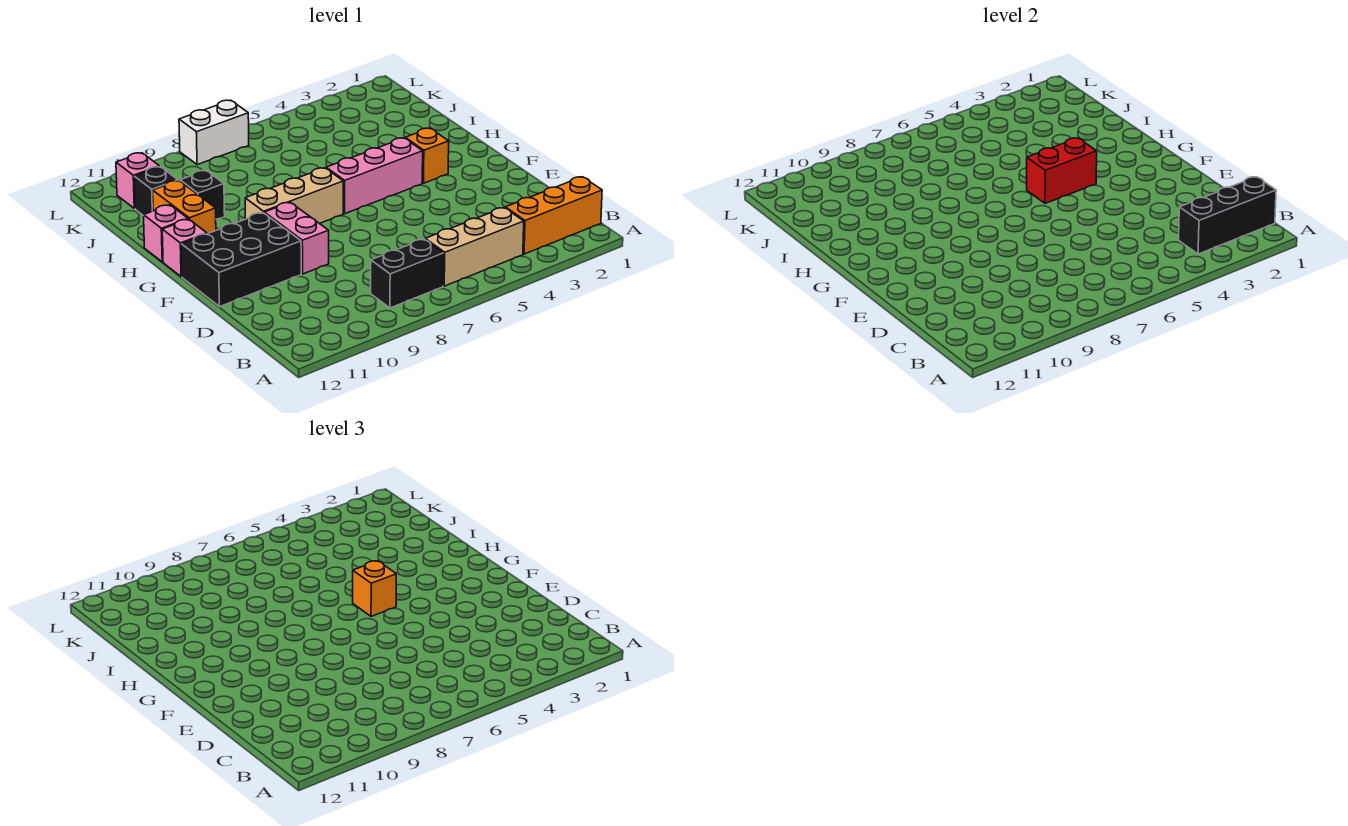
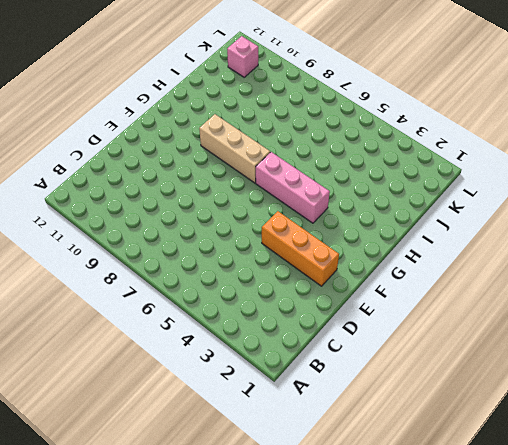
orange 1x3 brick [262,211,339,286] -> orange 1x3 brick moved to [505,177,602,254]
none -> tan 1x3 brick [425,208,524,286]
none -> black 1x2 brick [371,239,443,308]
none -> pink 1x2 brick [264,202,329,274]

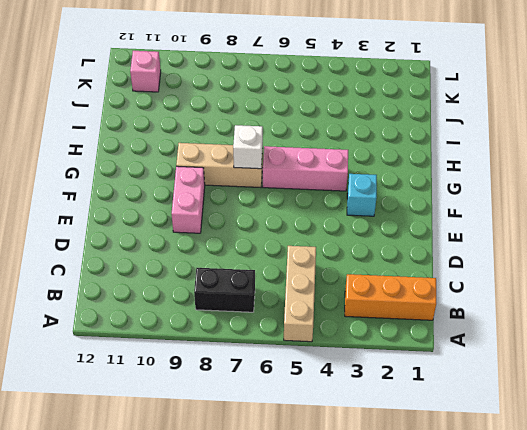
tan 1x3 brick [284,246,316,342] -> tan 1x3 brick turned to [425,208,524,286]
cyan 1x1 brick [347,174,377,216] -> none
white 1x1 brick [233,125,263,169] -> none
none -> black 2x3 brick [181,213,301,306]
none -> orange 1x1 brick [405,128,449,183]
none -> pink 1x1 brick [162,219,207,277]

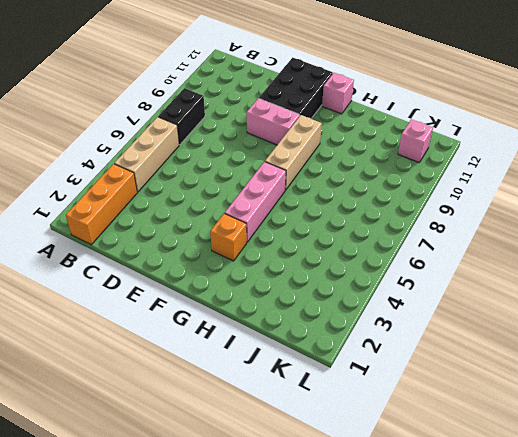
none -> orange 1x2 brick [153,181,216,234]
none -> pink 1x1 brick [144,205,188,262]
none -> black 1x1 brick [180,170,225,219]

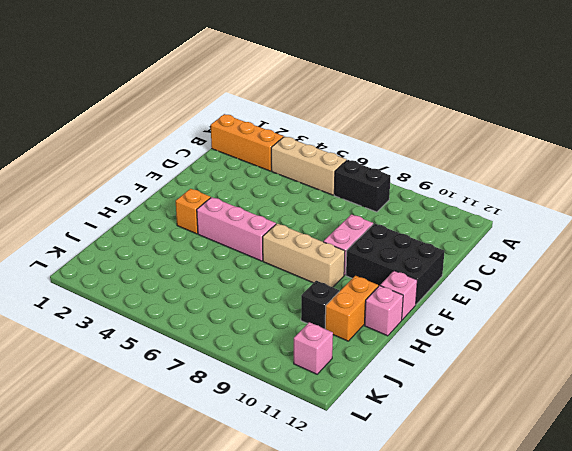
none -> black 1x1 brick [134,167,178,216]
none -> white 1x2 brick [179,100,249,165]
none -> black 1x3 brick [1179,177,1276,254]

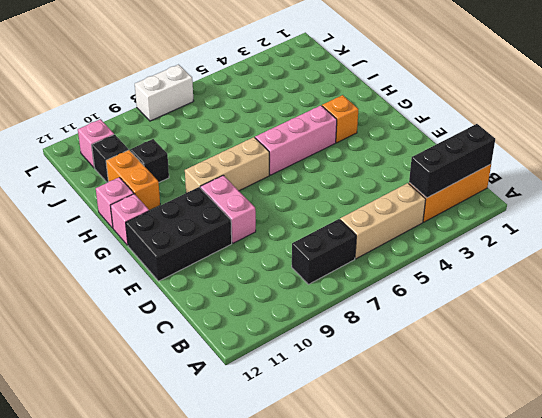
none -> red 1x2 brick [1027,138,1097,203]
none -> orange 1x1 brick [353,561,396,616]

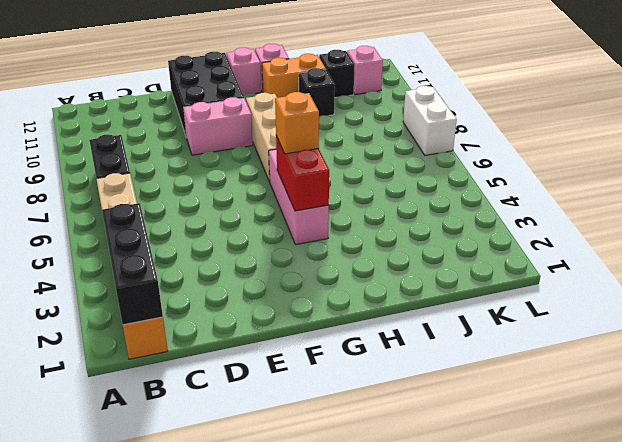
none -> orange 1x1 brick [405,128,449,183]

